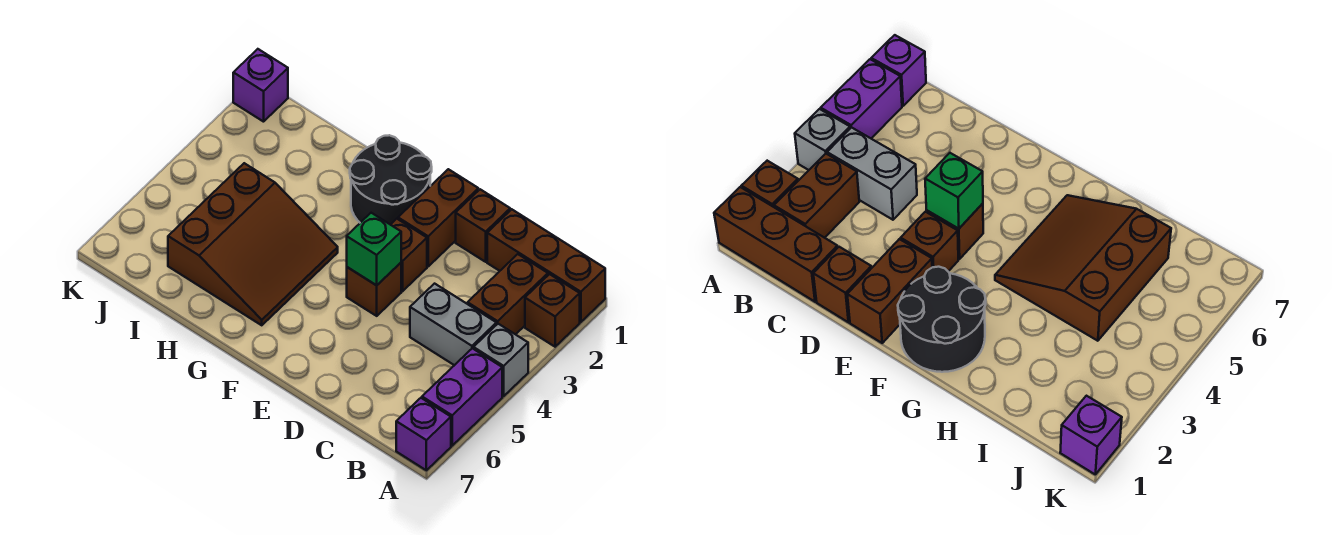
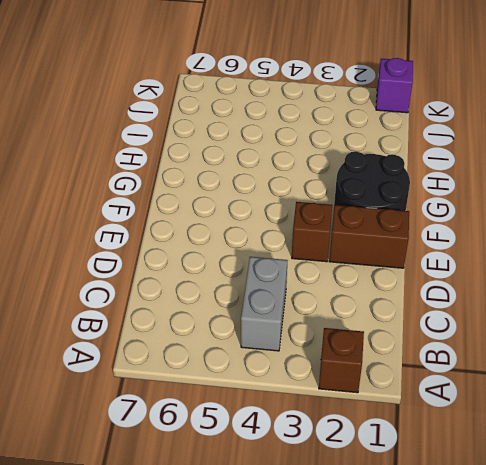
none -> brown 1x3 brick [487,209,605,322]
none -> grey 1x1 brick [473,324,528,396]
none -> purple 1x2 brick [422,348,502,446]

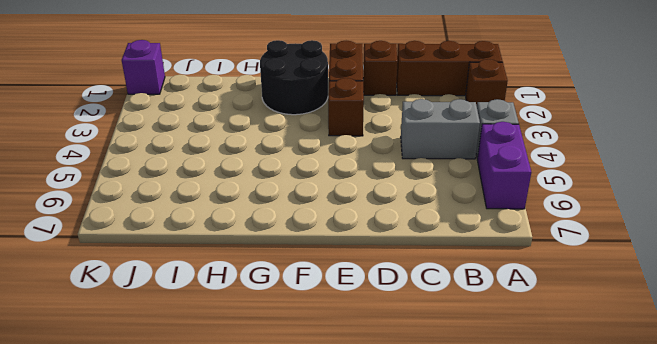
none -> purple 1x1 brick [396,398,451,470]
none -> brown 1x2 brick [467,254,548,334]
none -> brown 1x1 brick [347,263,401,316]

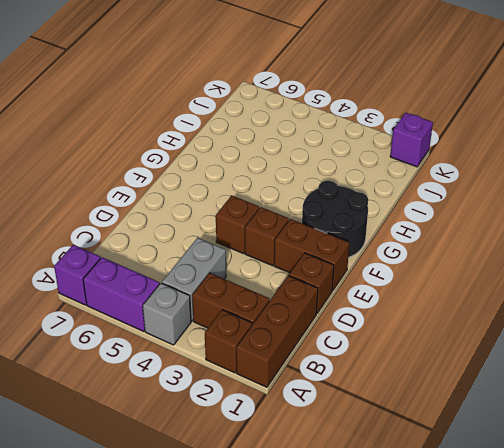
none -> brown 3x3 slope [168,163,338,325]
none -> green 1x1 brick [347,213,401,285]

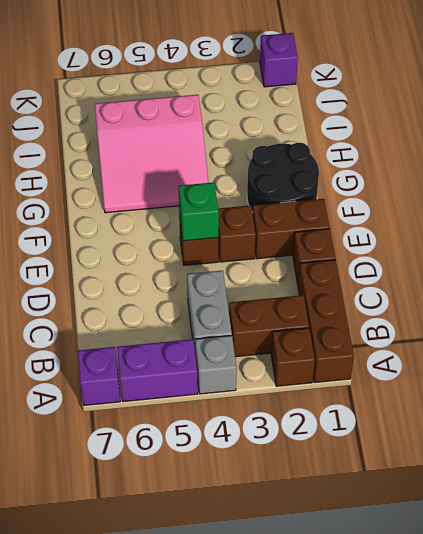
pink 3x3 slope [95,95,208,213] -> brown 3x3 slope [168,163,338,325]

